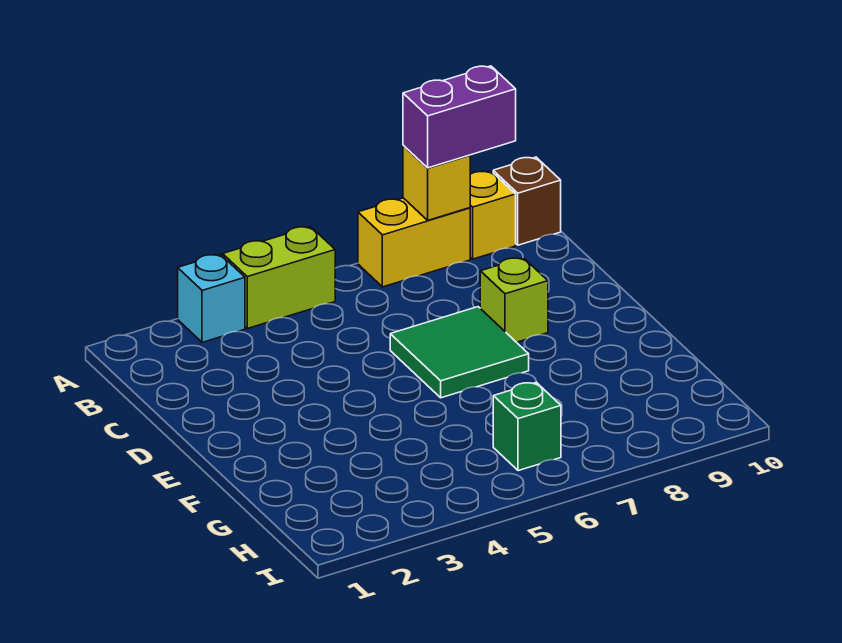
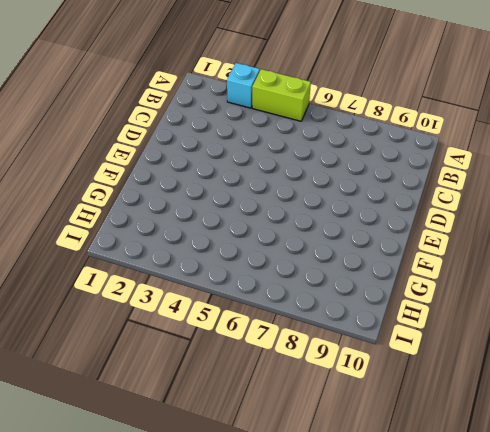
none -> yellow 1x2 brick [358,198,470,287]
none -> yellow 1x1 brick [470,171,516,259]

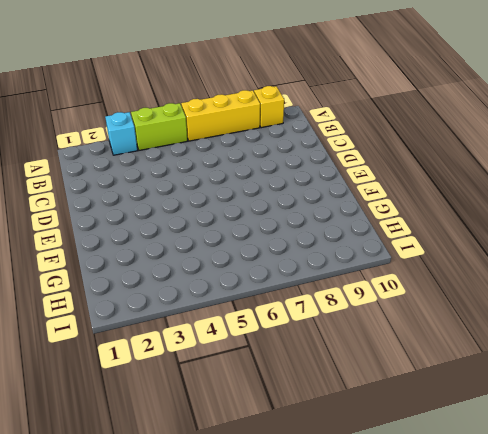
yellow 1x3 brick [181,90,260,141] -> yellow 1x2 brick [358,198,470,287]
none -> brown 1x1 brick [493,157,561,245]
none -> green 2x2 tile [390,307,529,398]

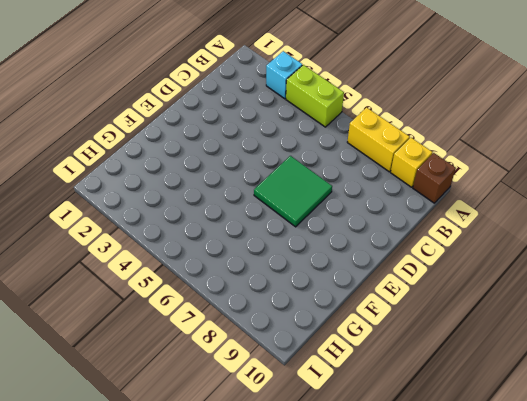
none -> lime 1x1 brick [480,258,548,342]
none -> green 1x1 brick [493,382,561,471]

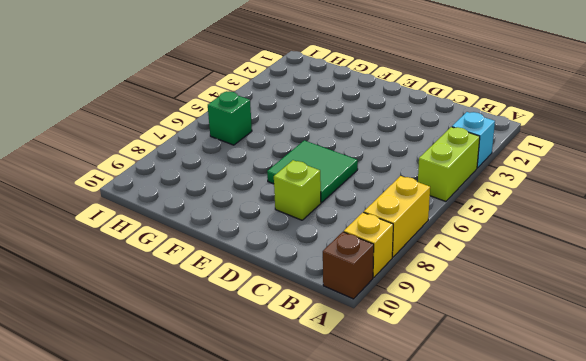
none -> yellow 1x1 brick [403,145,470,220]
none -> purple 1x2 brick [403,66,516,168]

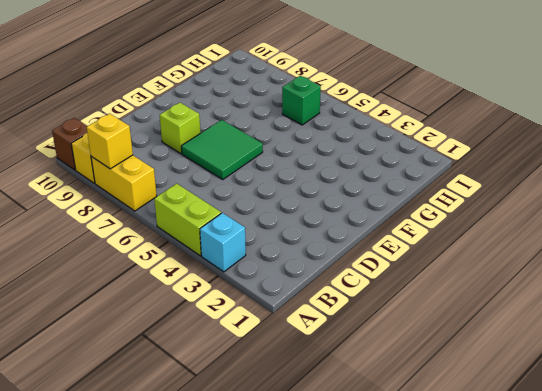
none -> purple 1x2 brick [403,66,516,168]

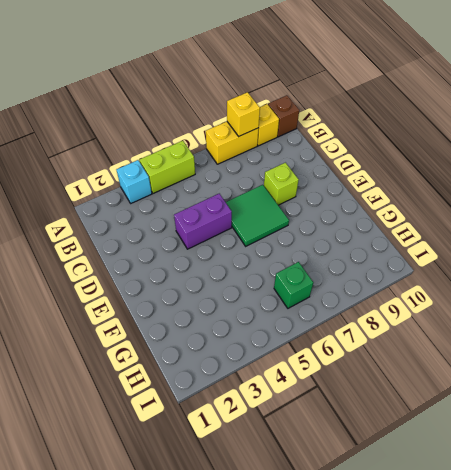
purple 1x2 brick [174,194,232,249] -> purple 1x2 brick moved to [403,66,516,168]

